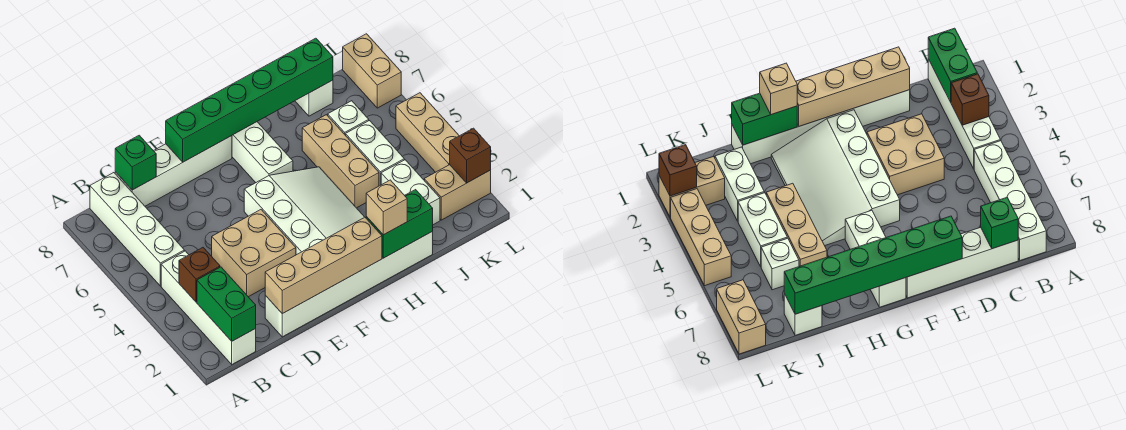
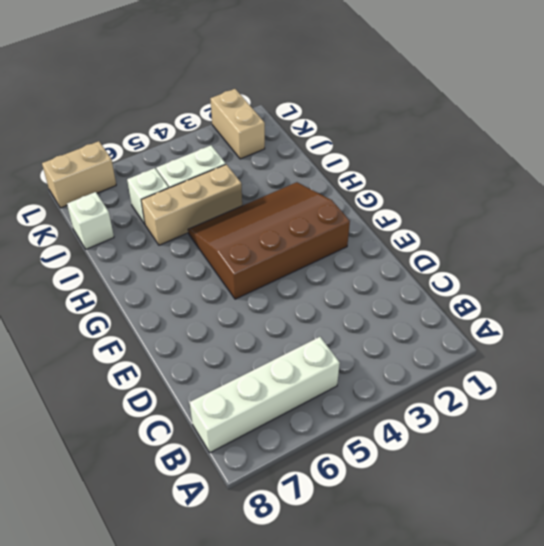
brown 3x4 slope [188,182,350,299] -> white 3x4 slope [244,167,364,255]
none -> white 1x4 brick [161,251,256,364]
none -> white 1x4 brick [115,136,232,206]
none -> white 1x6 brick [265,231,433,337]

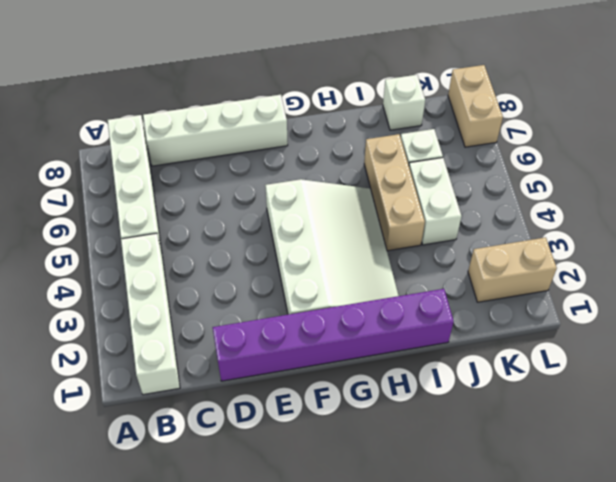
purple 1x6 brick [213,289,454,381] -> white 1x6 brick [265,231,433,337]
none -> tan 2x2 brick [212,210,296,297]
none -> white 1x3 brick [232,122,293,183]
none -> white 1x2 brick [381,160,440,225]

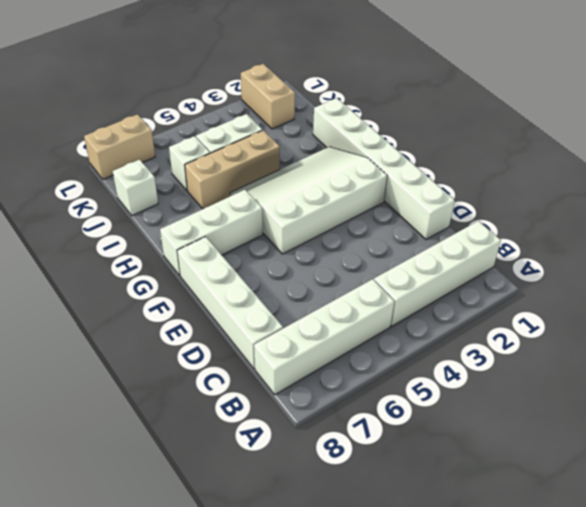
none -> tan 2x2 brick [212,210,296,297]
none -> white 1x2 brick [381,160,440,225]
none -> tan 1x3 brick [396,93,459,172]

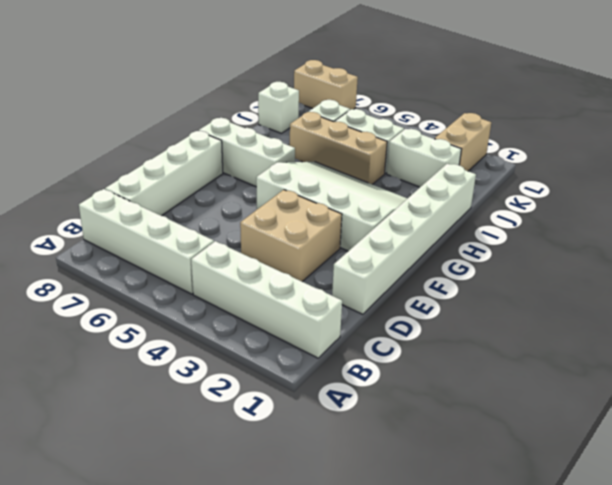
none -> tan 1x3 brick [396,93,459,172]
none -> green 1x2 brick [197,267,256,341]
none -> brown 1x1 brick [179,248,220,302]

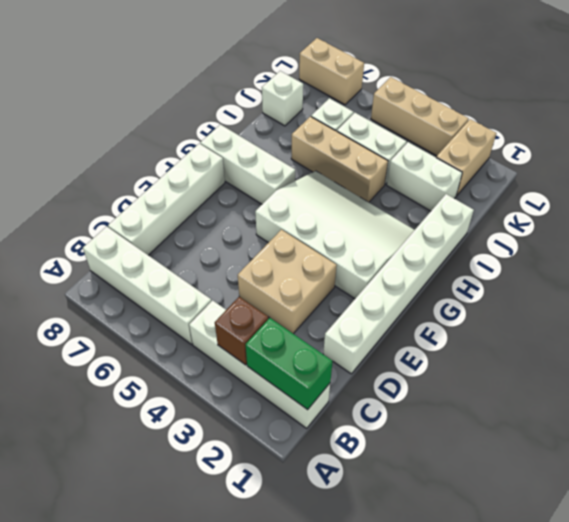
none -> green 1x1 brick [115,135,156,190]
none -> tan 1x4 brick [265,217,382,314]
none -> green 1x6 brick [166,38,333,162]

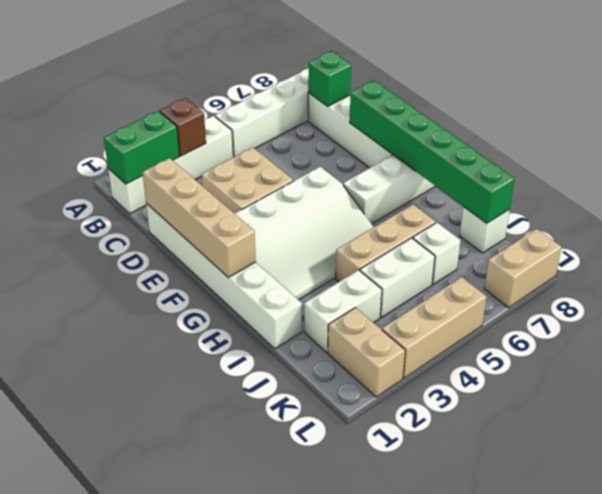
none -> green 1x2 brick [366,190,433,258]
none -> brown 1x1 brick [450,128,491,183]
none -> tan 1x1 brick [366,180,407,235]

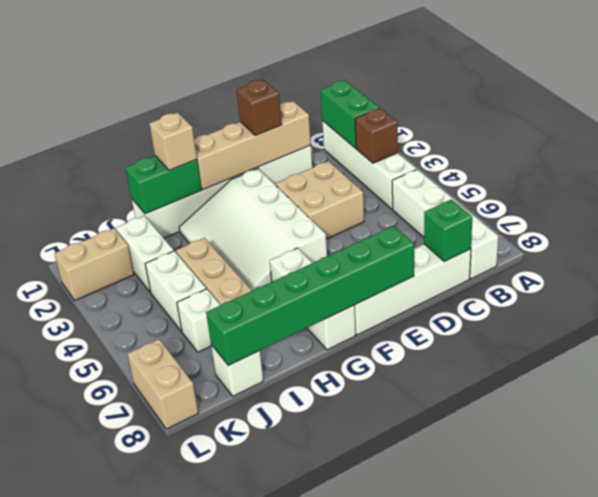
brown 1x1 brick [237,80,282,135] -> brown 1x1 brick moved to [450,128,491,183]
none -> tan 1x3 brick [396,93,459,172]

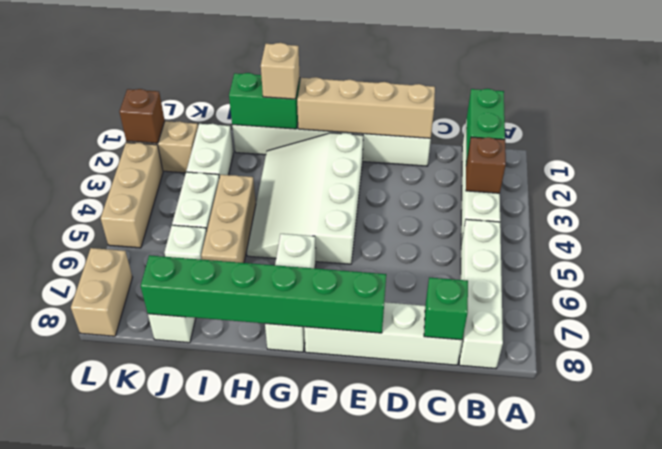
none -> tan 2x2 brick [212,210,296,297]

